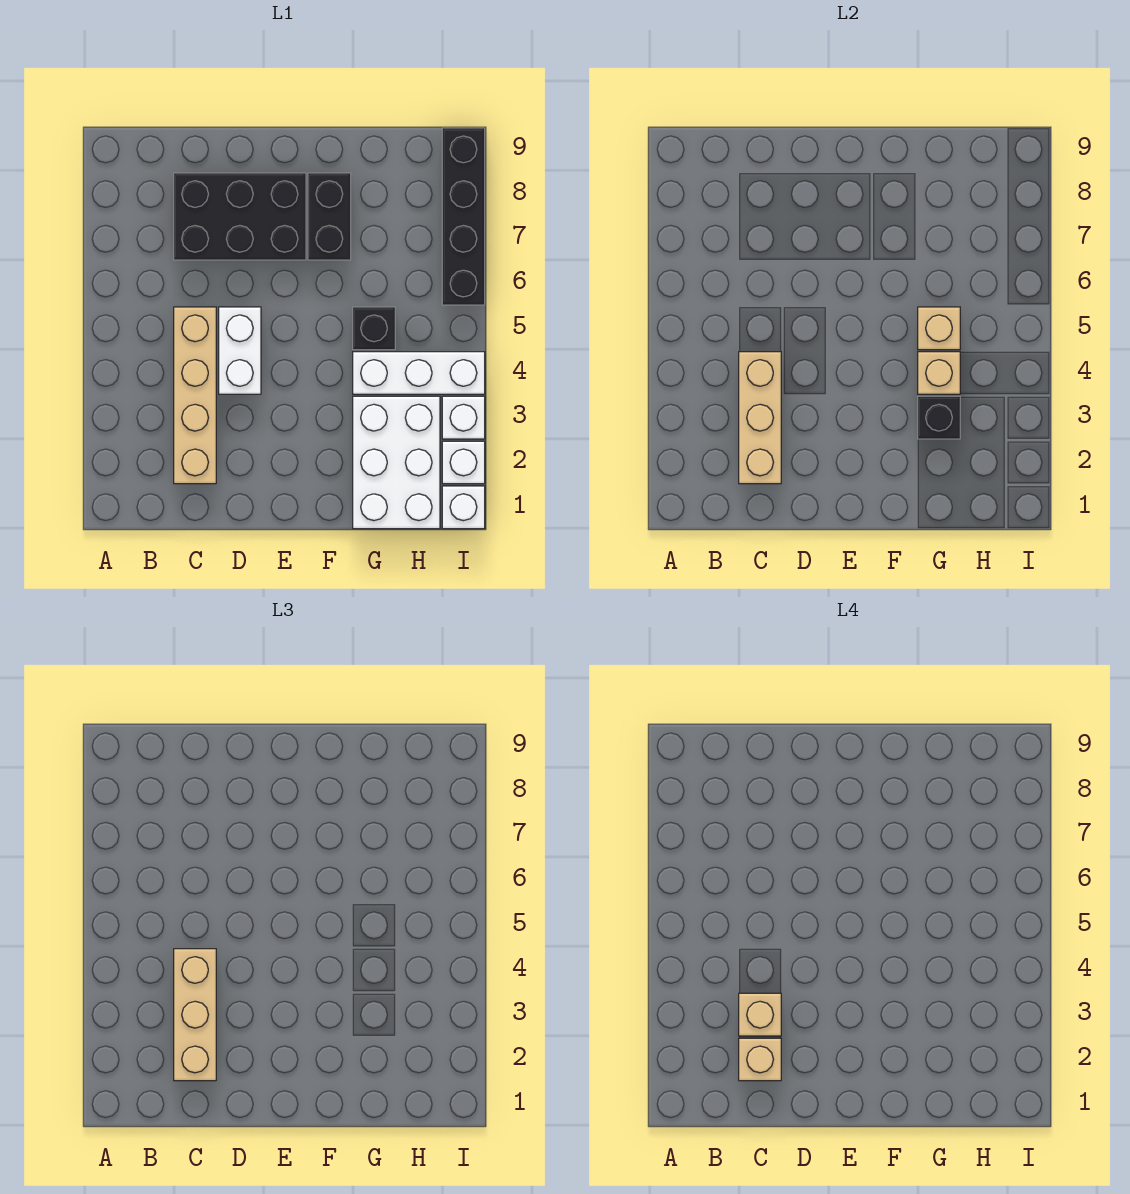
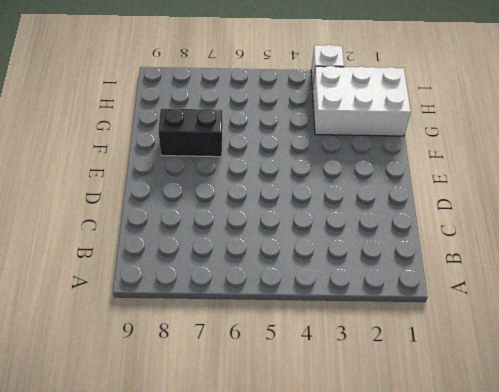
none -> tan 1x4 brick [174,307,216,484]
none -> black 2x3 brick [174,173,306,260]
none -> white 1x2 brick [219,307,261,394]

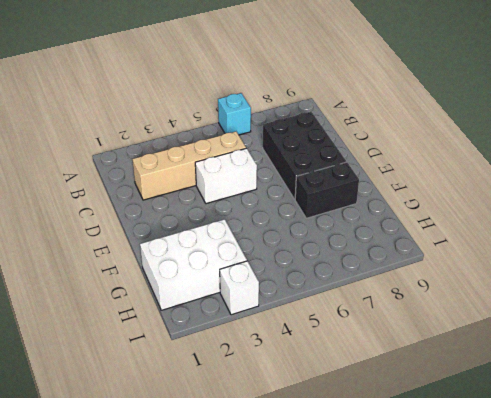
cyan 1x1 brick [218,93,251,135] -> none
none -> white 1x3 brick [353,352,485,394]
none -> black 1x1 brick [353,307,395,350]
none -> white 1x1 brick [442,486,485,529]

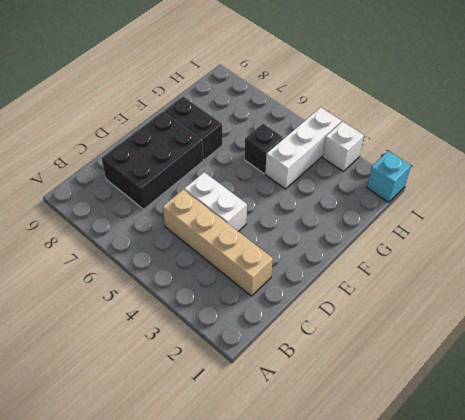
cyan 1x1 brick [367,151,411,202] -> white 1x1 brick [442,486,485,529]
none -> white 2x3 brick [353,396,440,529]
none -> white 1x1 brick [442,441,485,484]
none -> black 1x4 brick [442,128,485,305]

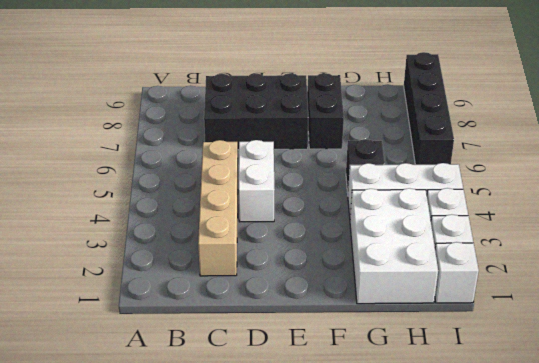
none -> tan 1x3 brick [739,352,781,484]
none -> black 1x1 brick [918,396,960,439]
none -> tan 1x1 brick [918,352,960,394]

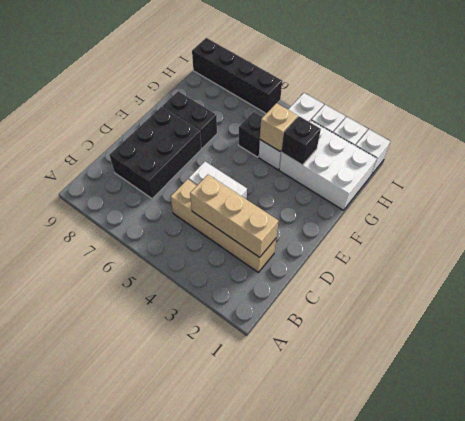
none -> tan 1x1 brick [918,307,960,350]
none -> tan 1x3 brick [174,949,216,1081]
none -> tan 1x1 brick [739,1038,781,1081]

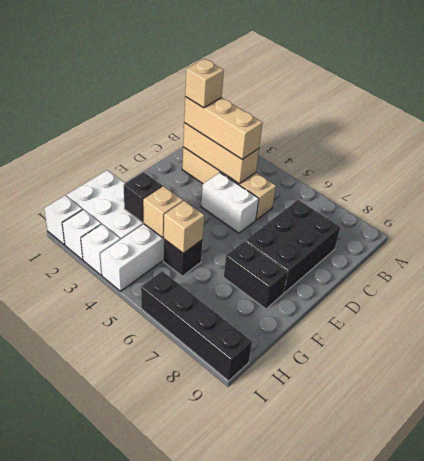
none -> tan 1x1 brick [739,993,781,1036]

